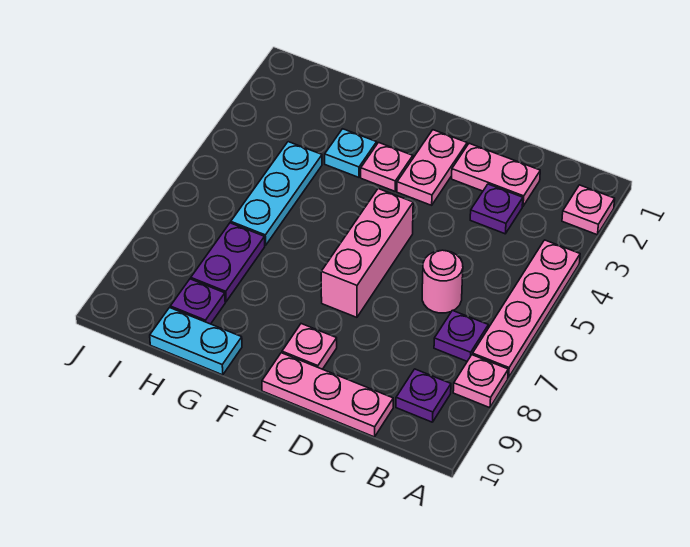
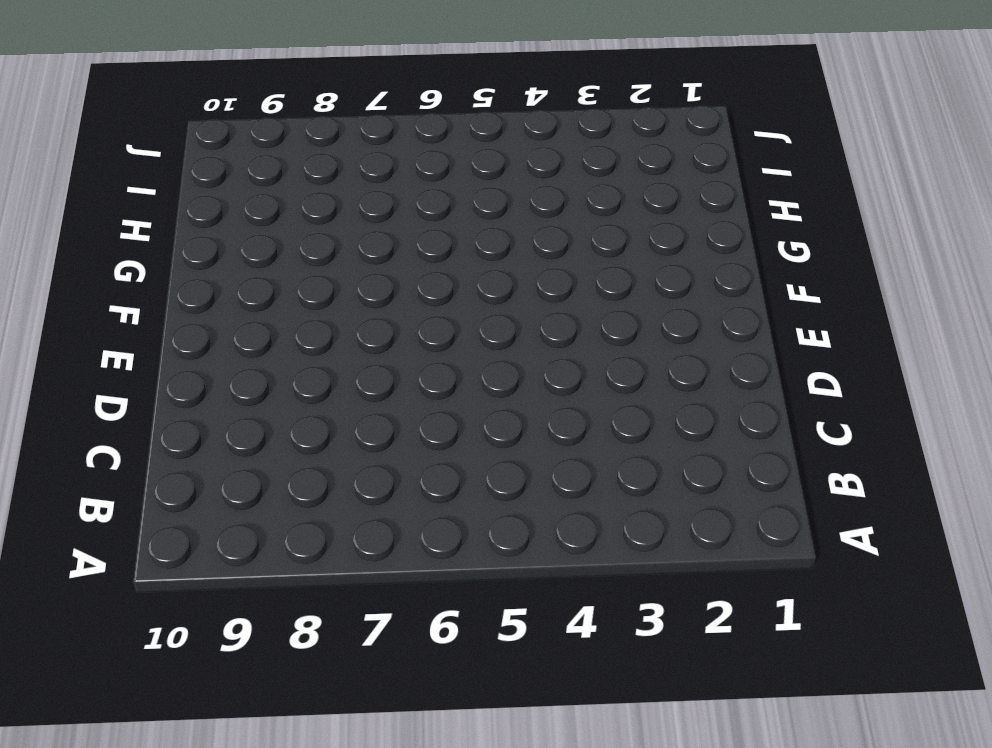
none -> pink 1x1 plate [562,185,615,235]
none -> pink 1x4 plate [473,240,580,378]
none -> pink 1x1 plate [453,355,508,408]

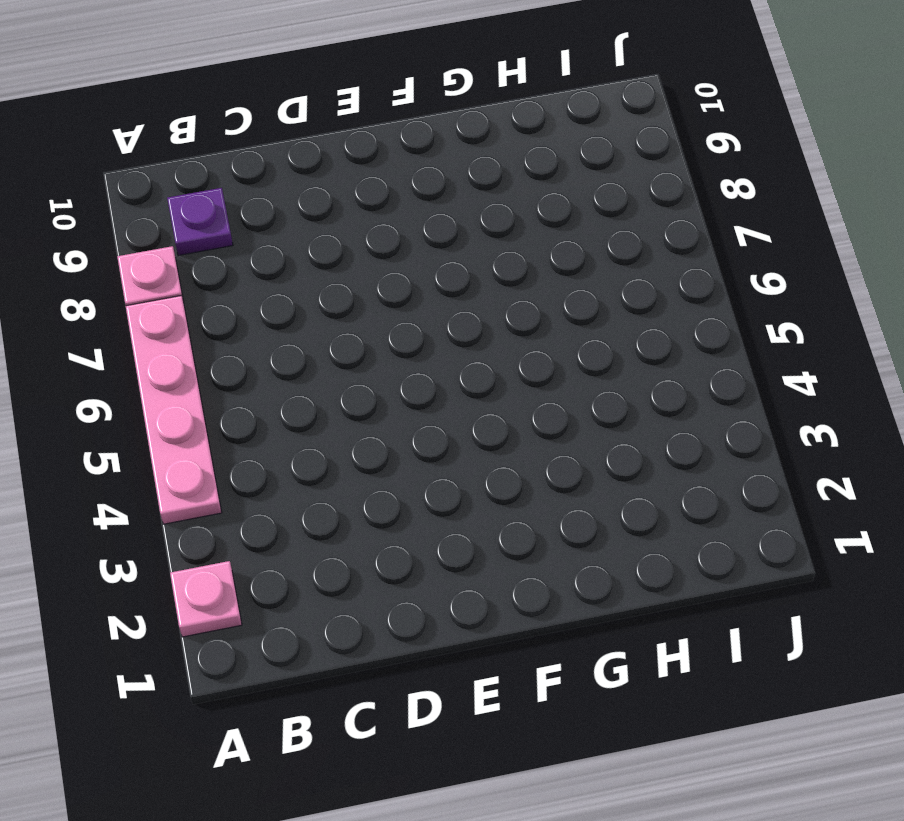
none -> purple 1x1 plate [434,310,488,361]
none -> pink 1x2 plate [452,143,540,206]
none -> purple 1x1 plate [470,184,523,234]

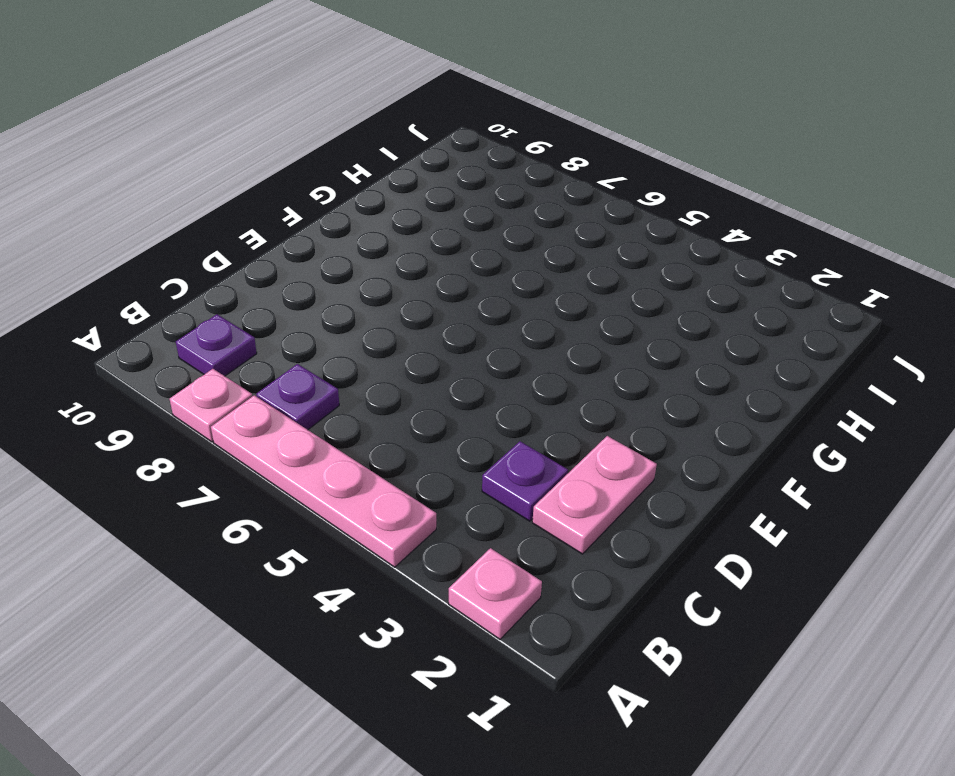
none -> pink 1x1 round brick [422,250,463,313]
none -> pink 1x3 plate [262,353,393,437]
none -> pink 1x2 plate [397,130,467,205]

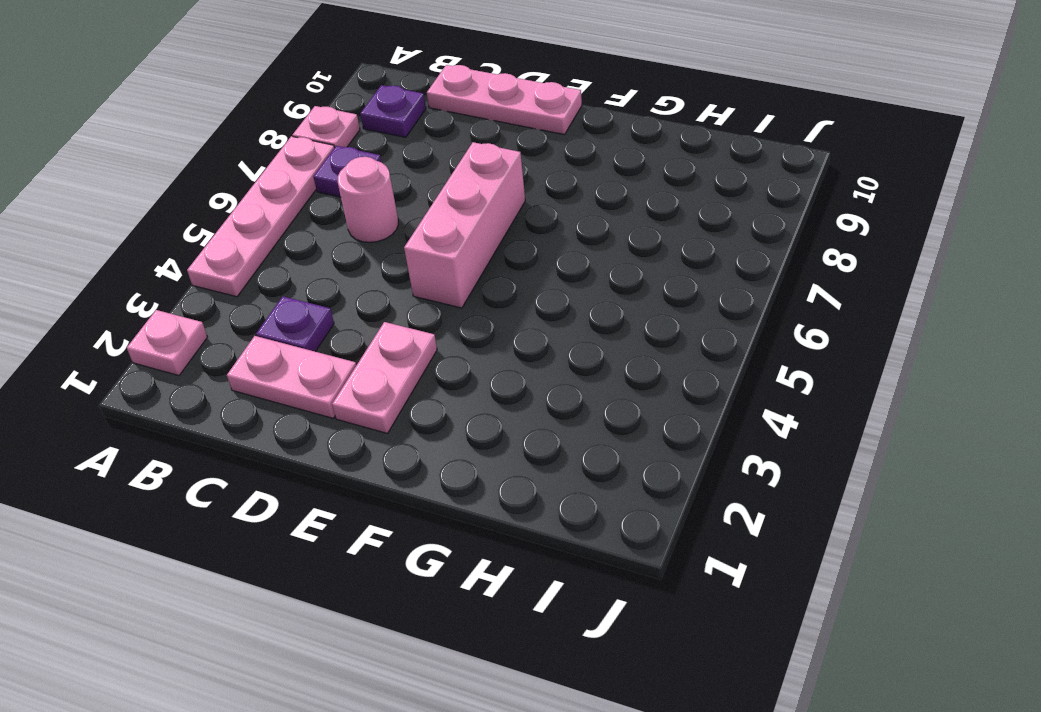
none -> pink 1x1 plate [282,324,337,369]
none -> pink 1x1 plate [361,143,413,191]
none -> cyan 1x1 plate [325,129,377,177]

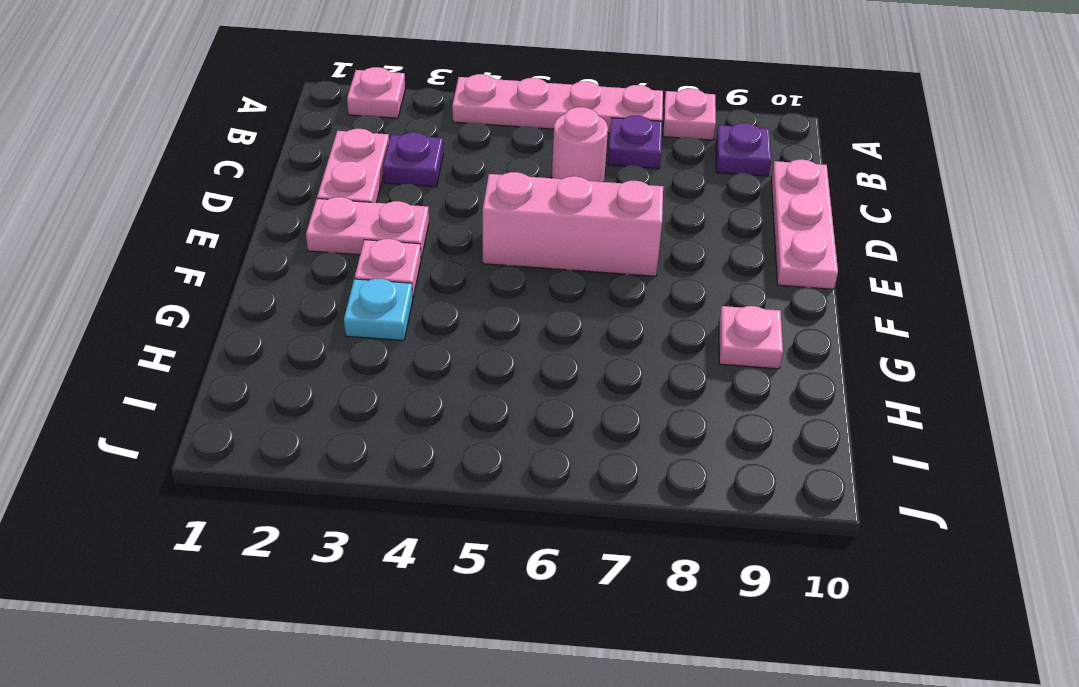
pink 1x1 plate [719,306,783,369] -> pink 1x1 plate moved to [282,324,337,369]
none -> cyan 1x2 plate [150,308,242,375]
none -> cyan 1x3 plate [231,142,322,245]
none -> purple 1x2 plate [191,223,265,302]

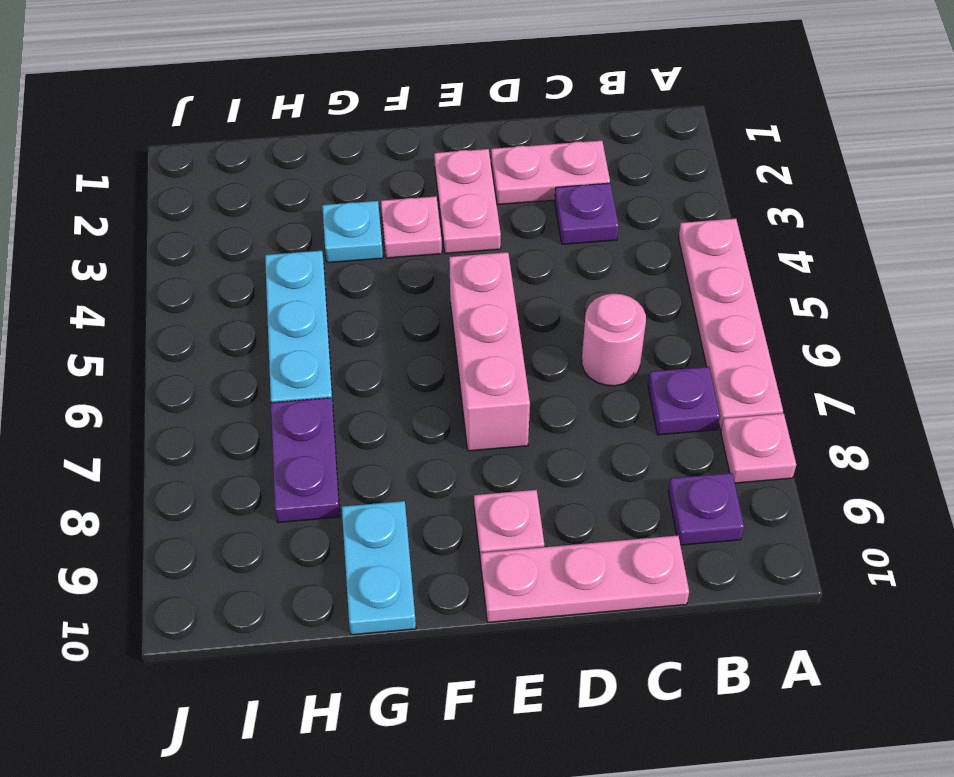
cyan 1x2 plate [342,501,416,635] -> cyan 1x2 plate turned to [150,308,242,375]
none -> pink 1x1 plate [562,185,615,235]
none -> purple 1x1 plate [170,279,225,324]

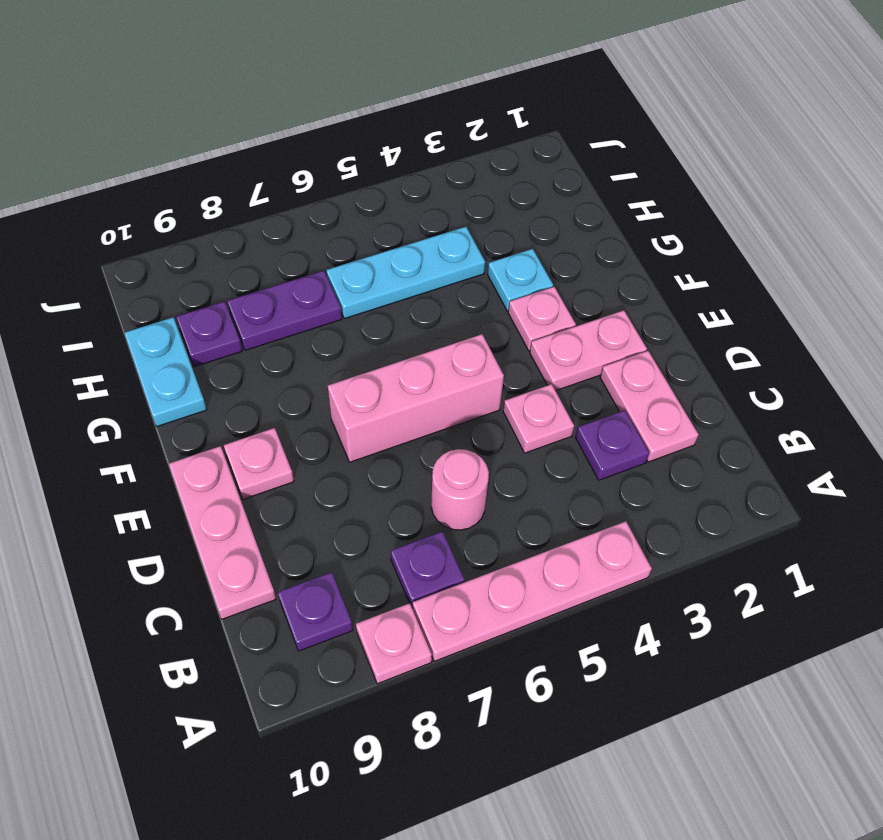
pink 1x1 plate [503,384,574,453] -> pink 1x1 plate moved to [562,185,615,235]

